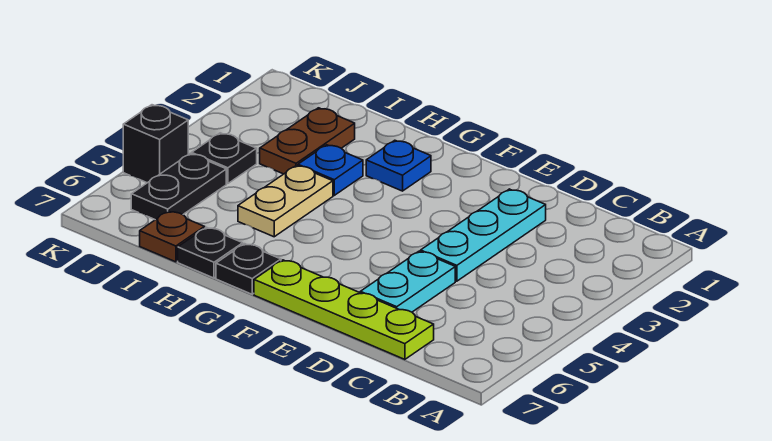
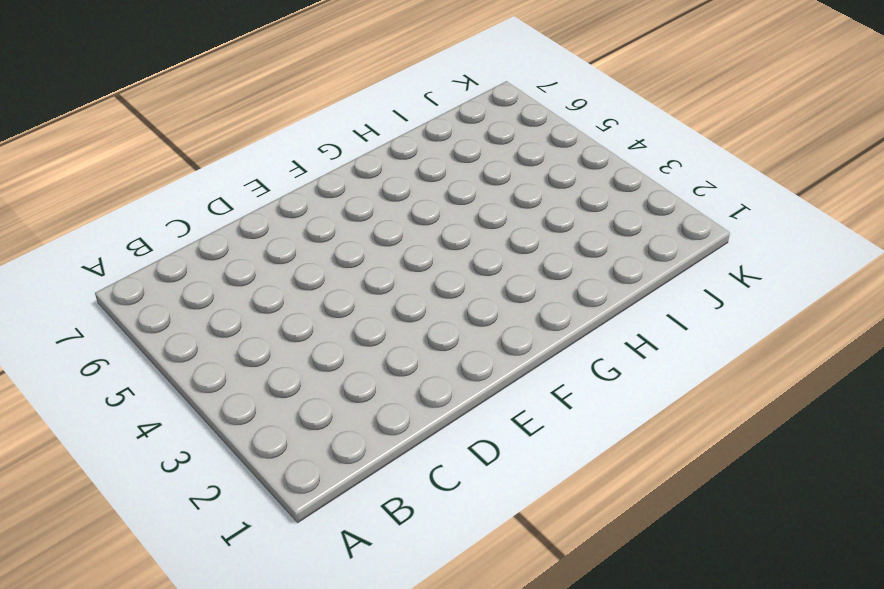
none -> lime 1x4 plate [254,260,434,359]
none -> cyan 1x3 plate [421,189,546,281]
none -> cyan 1x2 plate [360,251,455,312]

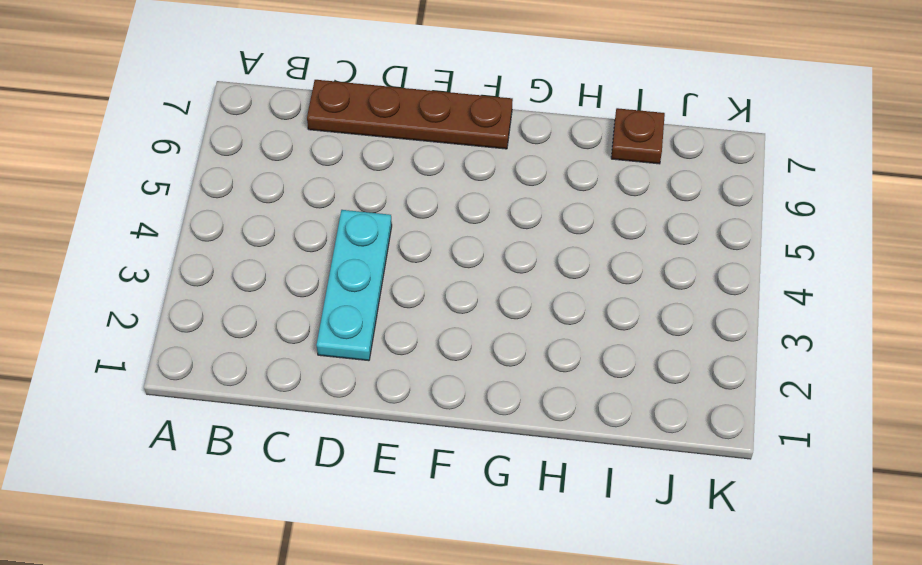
brown 1x4 plate [307,80,513,149] -> lime 1x4 plate [254,260,434,359]
none -> cyan 1x2 plate [360,251,455,312]
none -> blue 1x1 plate [366,140,431,191]
none -> black 1x1 plate [216,244,281,294]

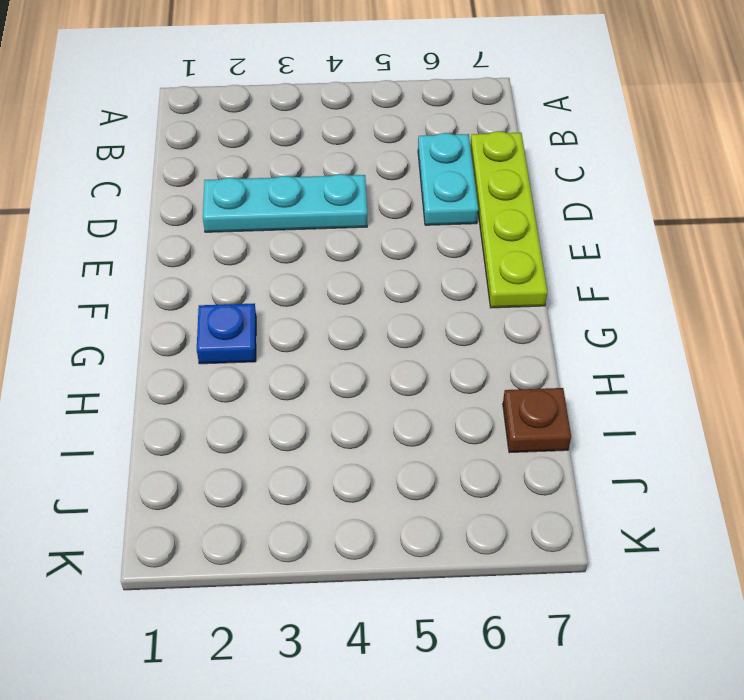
cyan 1x2 plate [418,133,478,225] -> cyan 1x2 plate turned to [360,251,455,312]
none -> black 1x1 plate [216,244,281,294]
none -> blue 1x1 plate [298,145,363,195]
none -> tan 1x2 plate [238,165,333,237]

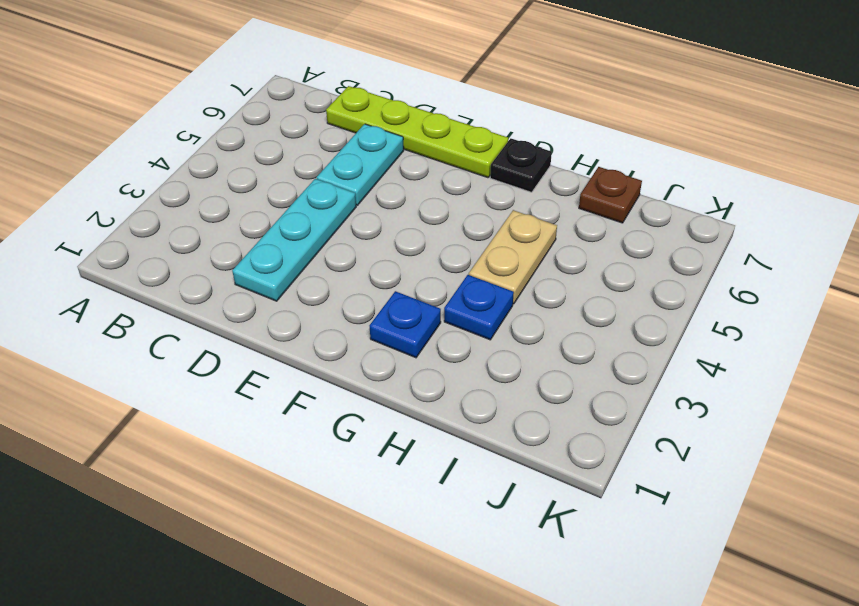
none -> black 1x1 plate [178,227,243,278]
none -> brown 1x2 plate [260,108,355,174]
none -> black 1x1 plate [192,133,257,184]

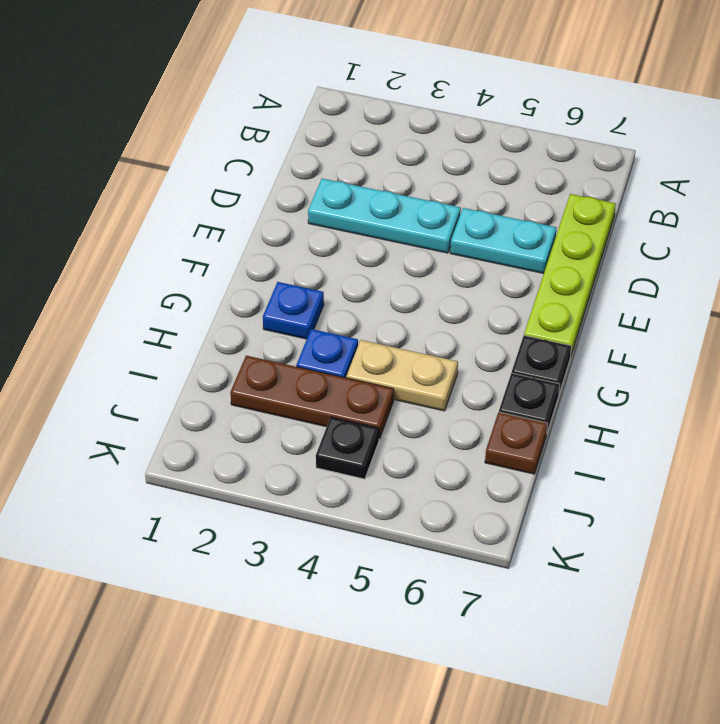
brown 1x3 plate [230,356,394,439] -> brown 1x2 plate [260,108,355,174]
none -> black 1x2 plate [131,154,226,220]
none -> black 1x1 brick [123,105,188,183]

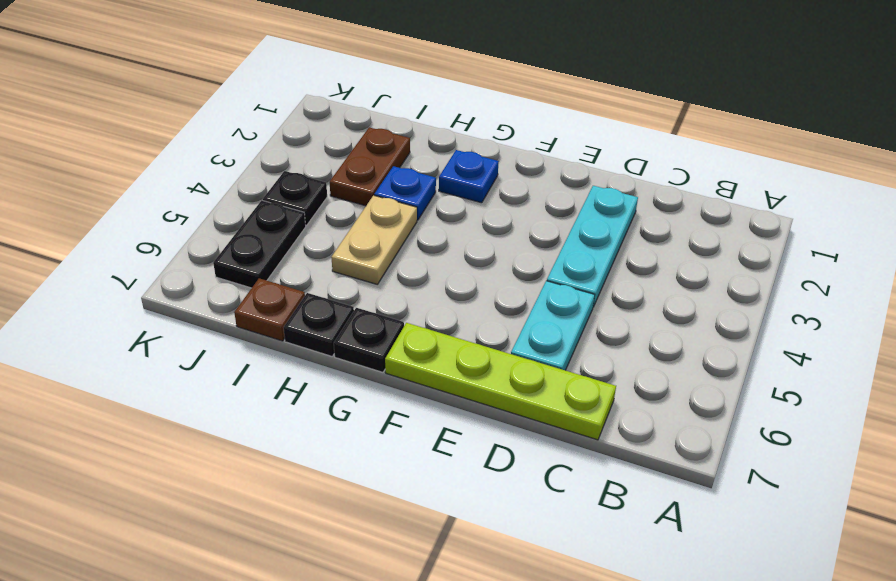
none -> black 1x1 brick [123,105,188,183]

